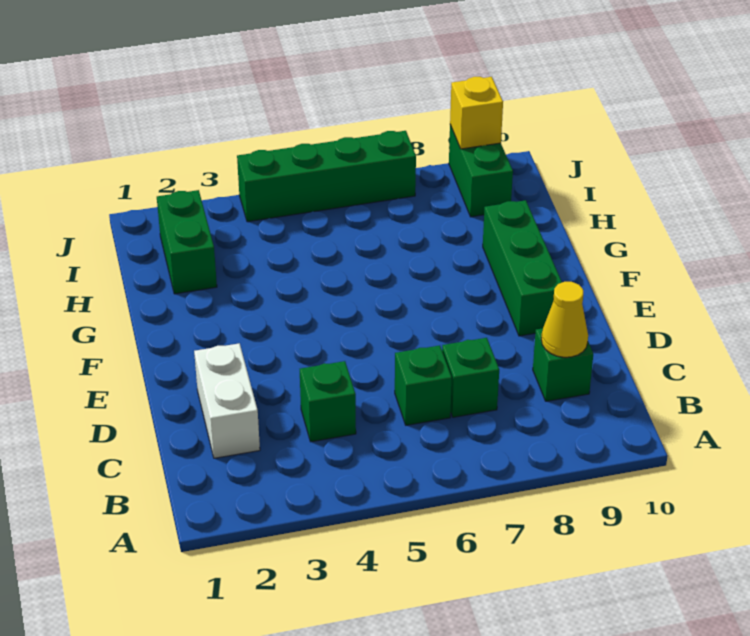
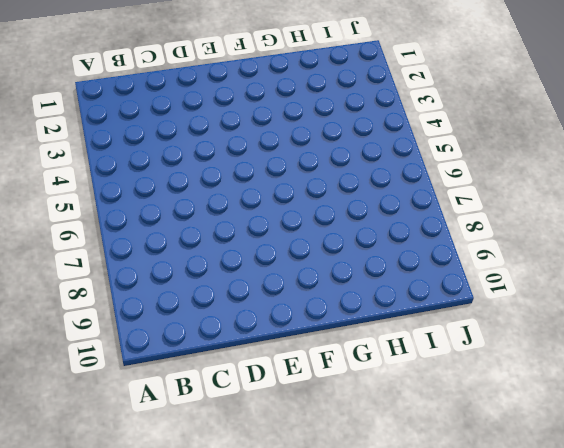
none -> white 1x2 brick [194,343,260,458]
none -> green 1x1 brick [300,361,356,442]

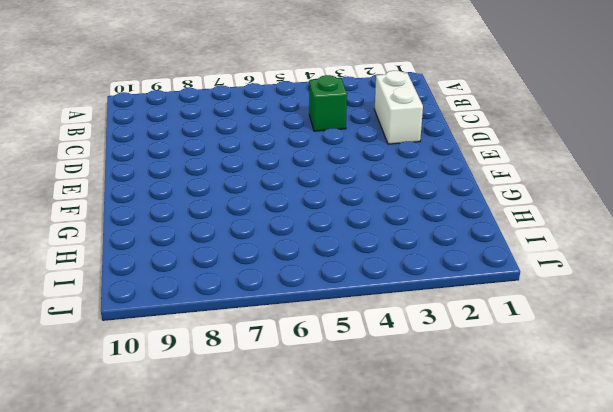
none -> green 1x1 brick [395,345,452,425]
none -> green 1x1 brick [442,338,499,417]

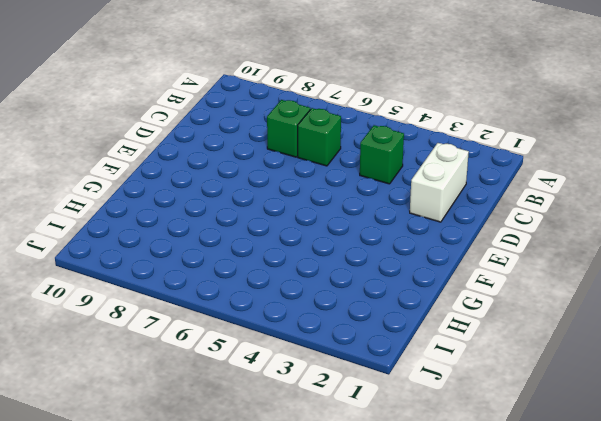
none -> green 1x1 brick [533,328,593,401]
none -> green 1x3 brick [483,200,562,336]

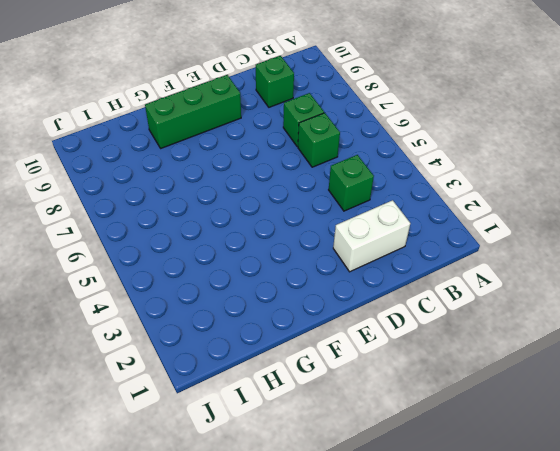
none -> green 1x2 brick [157,190,217,294]
none -> green 1x2 brick [449,125,513,217]

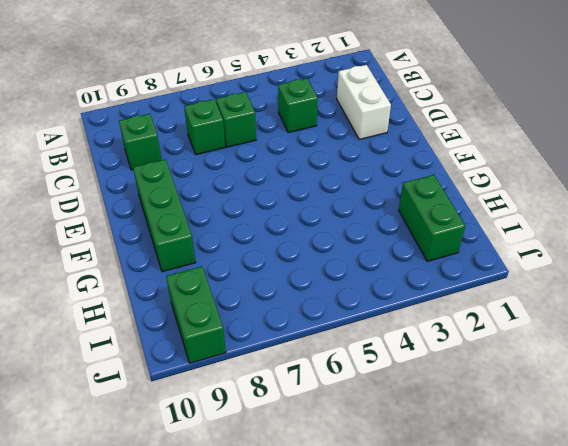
none -> green 1x4 brick [237,131,416,222]
none -> yellow 1x1 cone [541,282,588,357]

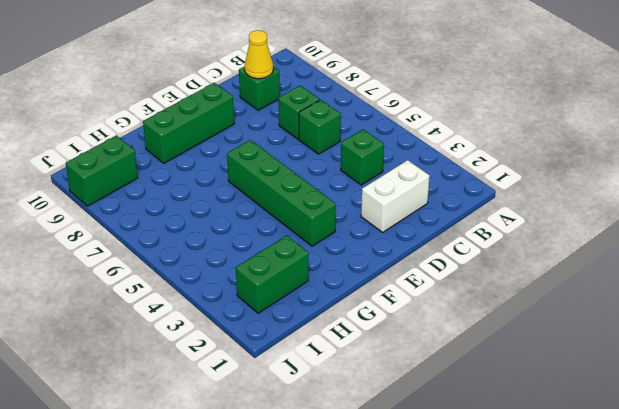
green 1x4 brick [227,140,336,246] -> green 1x4 brick moved to [237,131,416,222]
none -> yellow 1x1 brick [450,77,503,149]

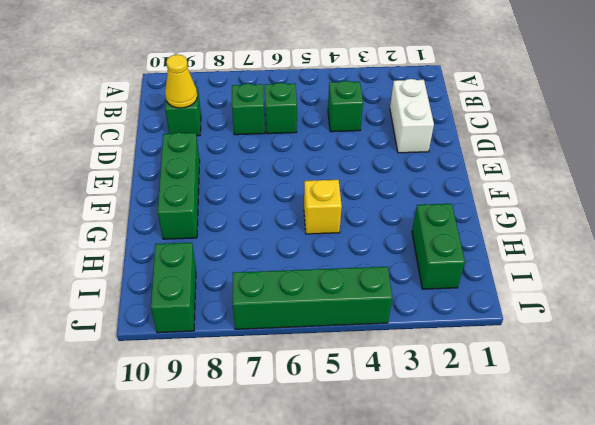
yellow 1x1 brick [304,180,342,234] -> yellow 1x1 brick moved to [450,77,503,149]

